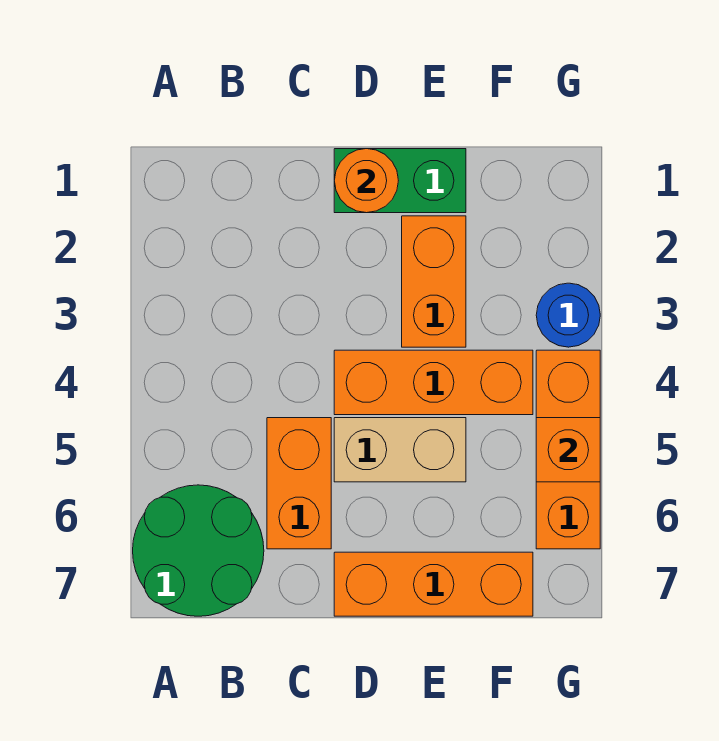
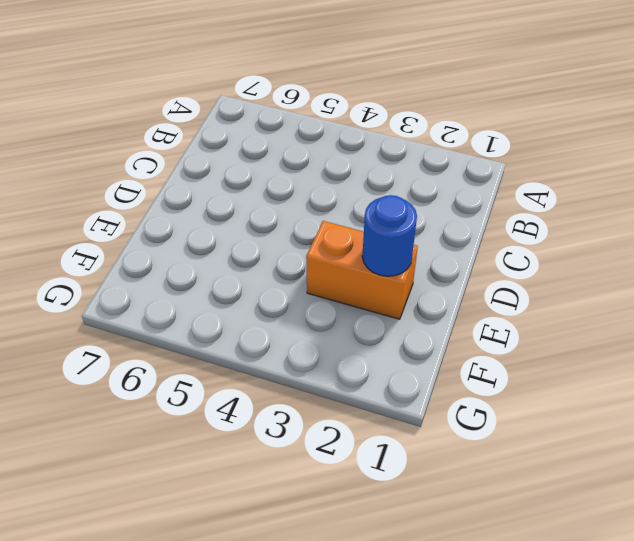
blue 1x1 round brick [362,195,417,276] -> blue 1x1 round brick moved to [536,283,600,347]
none -> green 2x2 round brick [133,485,264,616]
none -> orange 1x2 brick [267,418,331,549]

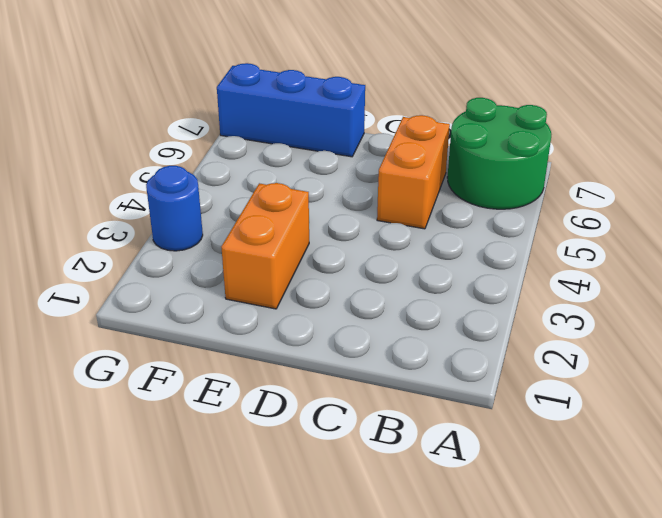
blue 1x3 brick [217,63,365,157] -> orange 1x3 brick [334,552,533,616]
none -> green 1x2 brick [334,149,466,213]
none -> orange 1x3 brick [334,350,533,415]

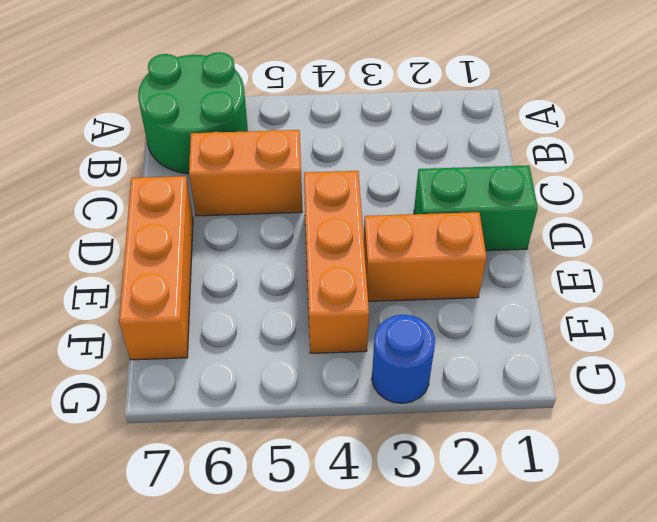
green 1x2 brick [414,165,538,251] -> green 1x2 brick turned to [334,149,466,213]
none -> tan 1x2 brick [334,418,466,482]
none -> orange 1x3 brick [536,350,600,549]

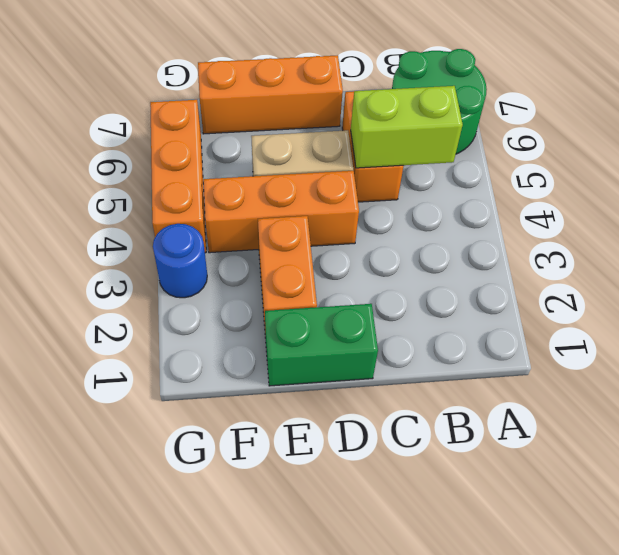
lime 1x2 brick [351,86,463,168] -> none
none -> orange 1x1 round brick [334,149,398,213]
none -> orange 1x1 brick [536,418,600,482]

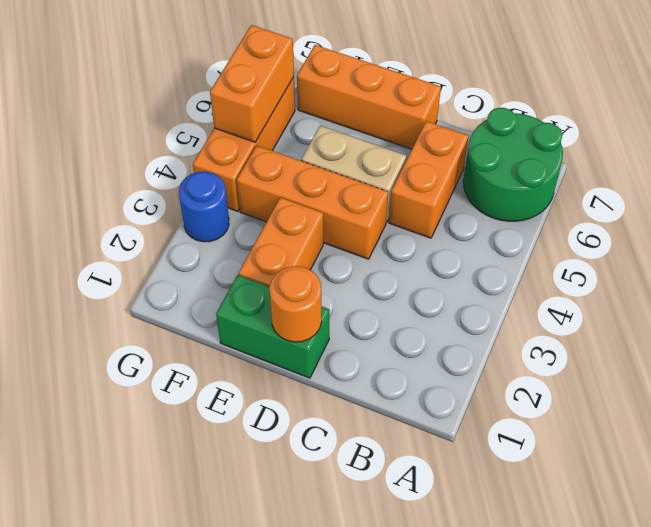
orange 1x2 brick [210,25,294,142] -> orange 1x1 brick [536,418,600,482]

